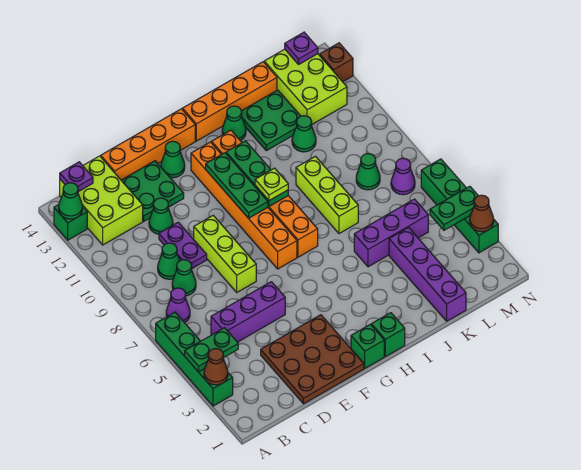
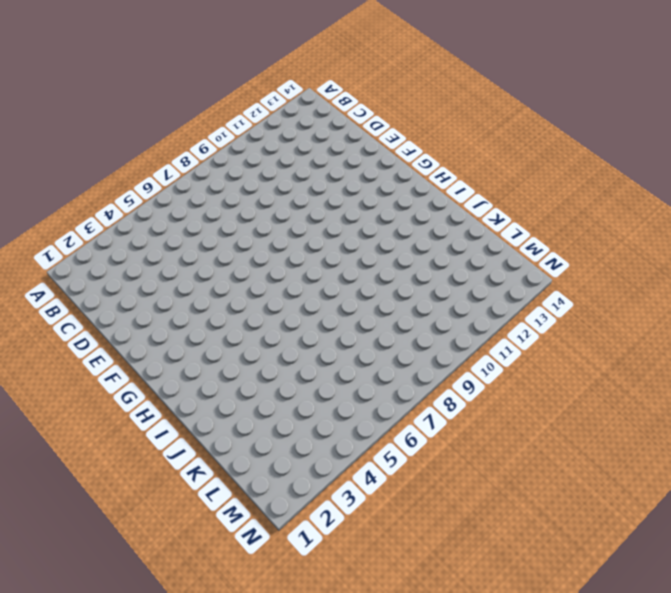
none -> green 1x4 brick [156,312,233,406]
none -> green 1x1 brick [54,205,87,240]
none -> purple 1x1 cone [166,288,190,323]
none -> lime 2x3 brick [60,156,143,245]

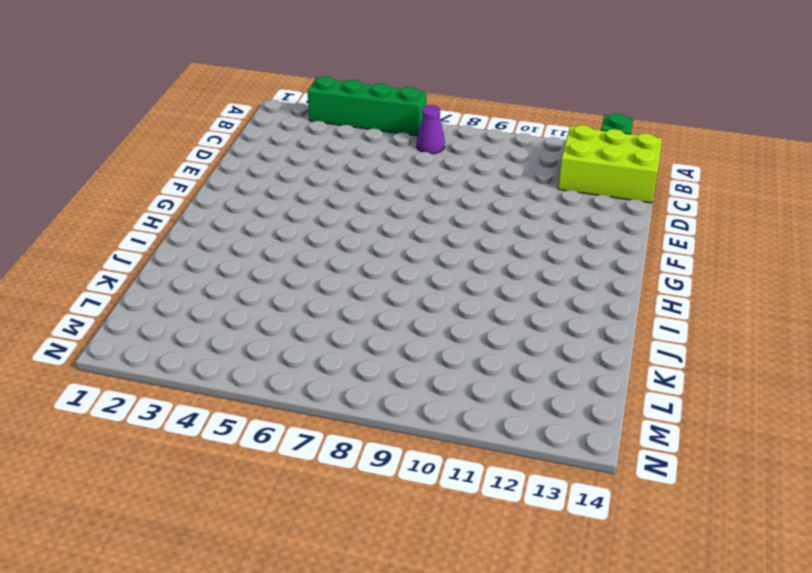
none -> purple 1x3 brick [211,282,285,342]
none -> green 1x1 cone [172,260,196,296]
none -> green 1x1 cone [158,243,180,279]
none -> brown 3x3 plate [261,315,364,404]

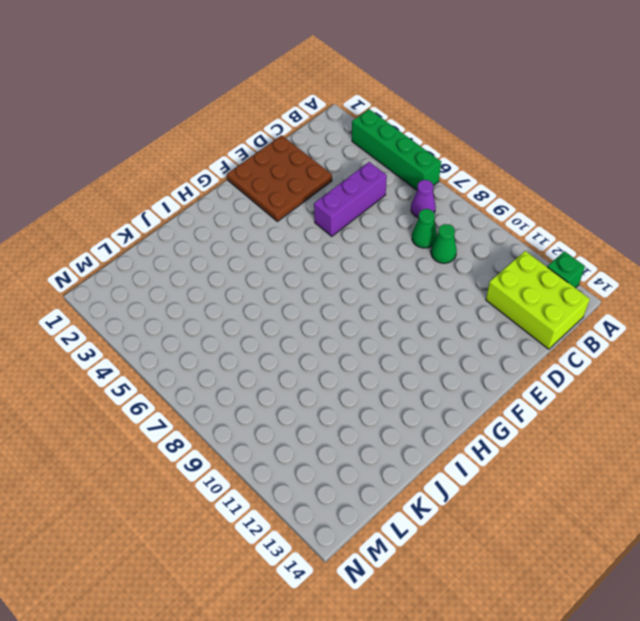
none -> purple 1x2 plate [159,222,207,268]
none -> green 1x1 cone [149,198,173,234]
none -> green 2x2 plate [121,161,184,221]
none -> orange 1x4 brick [101,109,195,180]

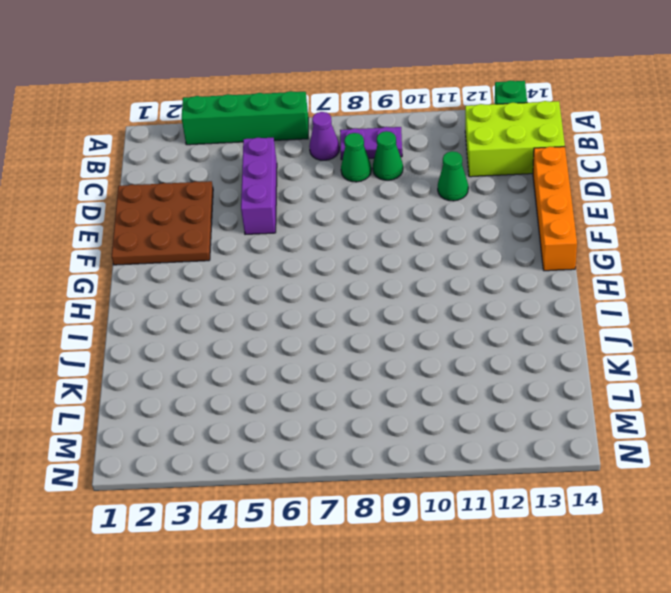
purple 1x2 plate [340,127,402,160] -> purple 1x2 plate moved to [159,222,207,268]
none -> green 2x2 plate [121,161,184,221]
none -> lime 1x3 brick [194,215,256,292]
none -> green 1x1 cone [161,141,185,178]
none -> green 1x1 brick [351,324,384,368]

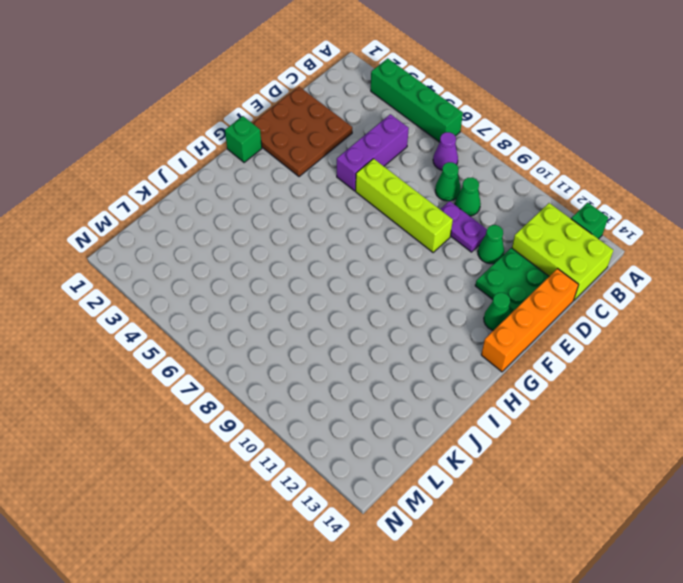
lime 1x4 brick [356,159,453,253] -> lime 1x3 brick [194,215,256,292]
none -> orange 1x6 brick [191,142,297,269]
none -> green 1x1 brick [371,313,405,357]
none -> orange 1x6 brick [212,130,318,257]
none -> orange 1x4 brick [182,62,277,141]

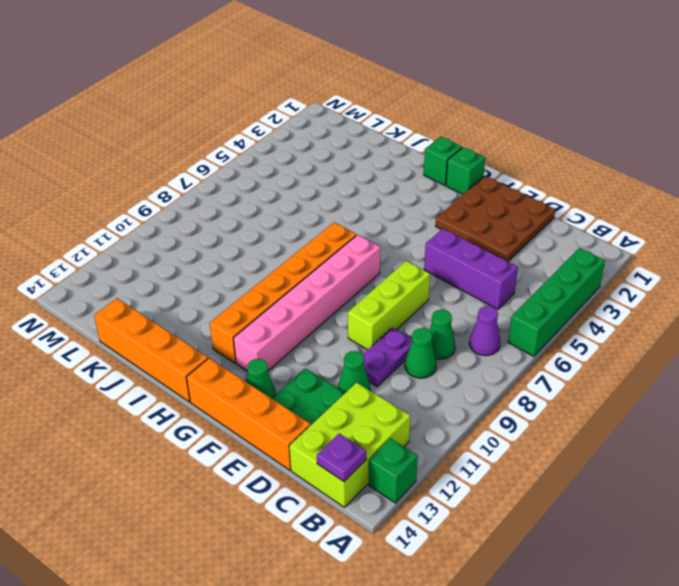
pink 1x6 brick [233,235,380,371] -> orange 1x6 brick [191,142,297,269]
none -> green 1x1 cone [222,106,246,141]
none -> purple 1x3 brick [354,199,428,267]
none -> lime 1x3 brick [296,156,358,234]
none -> green 2x2 plate [241,90,300,151]

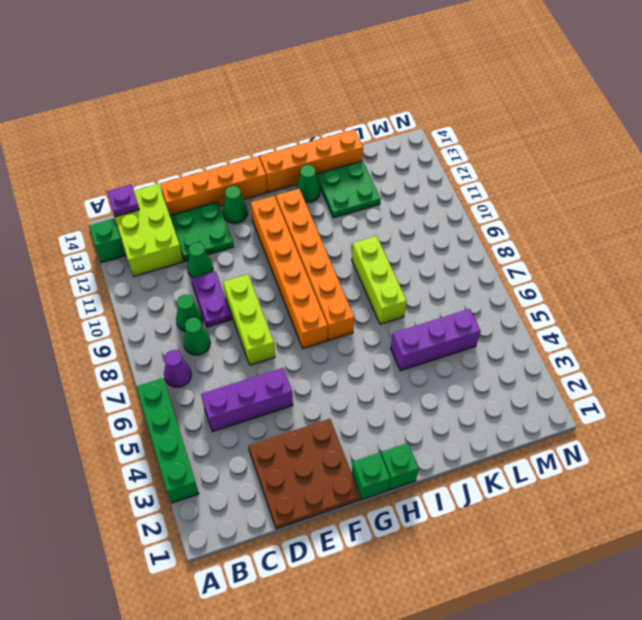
none -> purple 1x4 brick [389,228,466,321]
none -> green 1x1 cone [292,116,316,152]
none -> green 1x1 cone [356,154,380,190]
none -> lime 2x3 brick [264,49,347,124]

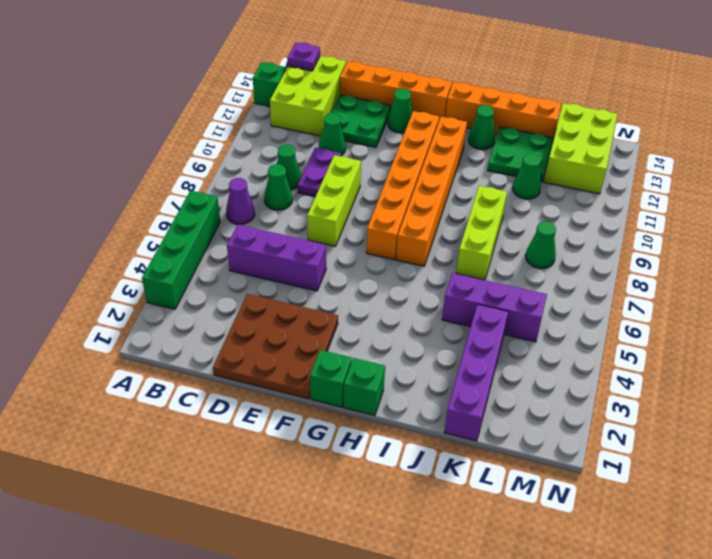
none -> purple 1x1 cone [391,158,415,195]
none -> green 1x4 brick [421,159,498,253]
none -> brown 1x1 brick [320,43,353,82]
none -> brown 1x1 cone [204,349,228,385]

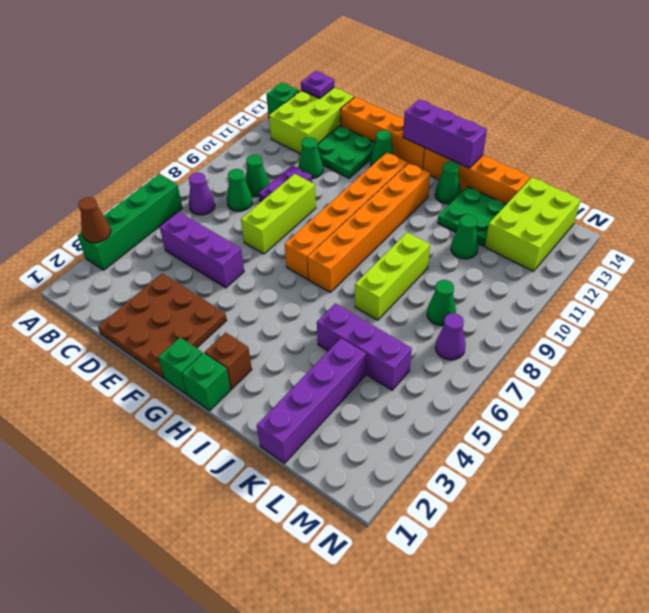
purple 1x3 brick [403,99,487,168] -> none
brown 1x1 brick [205,332,252,389] -> brown 1x1 brick moved to [320,43,353,82]
none -> green 1x4 brick [421,159,498,253]
none -> green 1x2 plate [185,328,238,372]
none -> green 1x1 cone [59,183,82,219]
none -> green 1x3 plate [206,153,268,218]

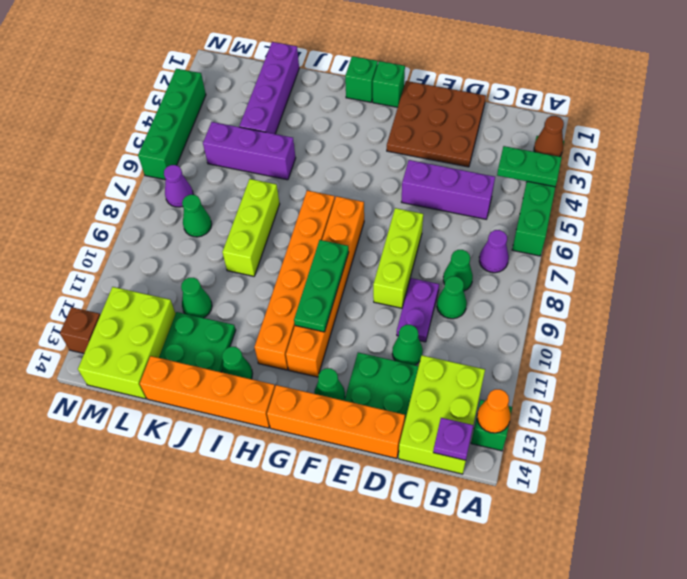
orange 1x1 cone [477,389,510,433] -> green 1x1 cone [59,183,82,219]
none -> green 1x3 plate [226,141,288,206]
none -> green 1x2 plate [430,186,478,230]
none -> purple 1x1 plate [285,32,318,64]
none -> brown 1x1 cone [470,195,494,232]

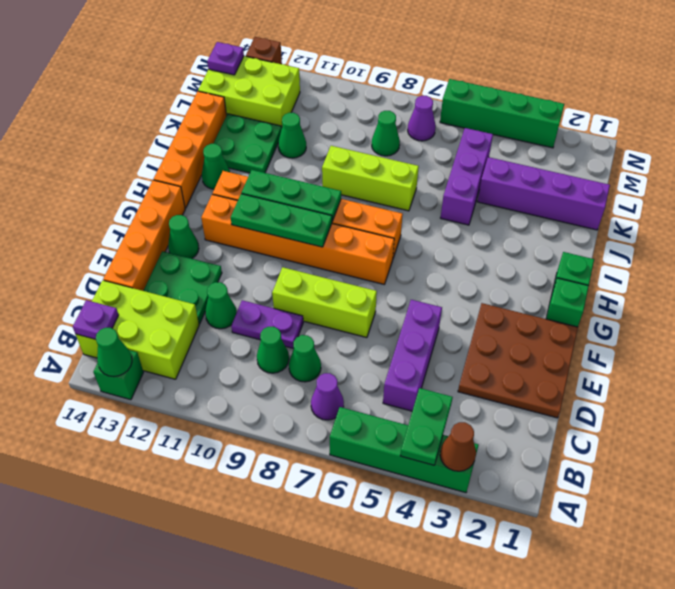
none -> green 1x2 plate [430,186,478,230]
none -> brown 1x1 cone [470,195,494,232]
none -> lime 1x1 plate [255,168,288,201]

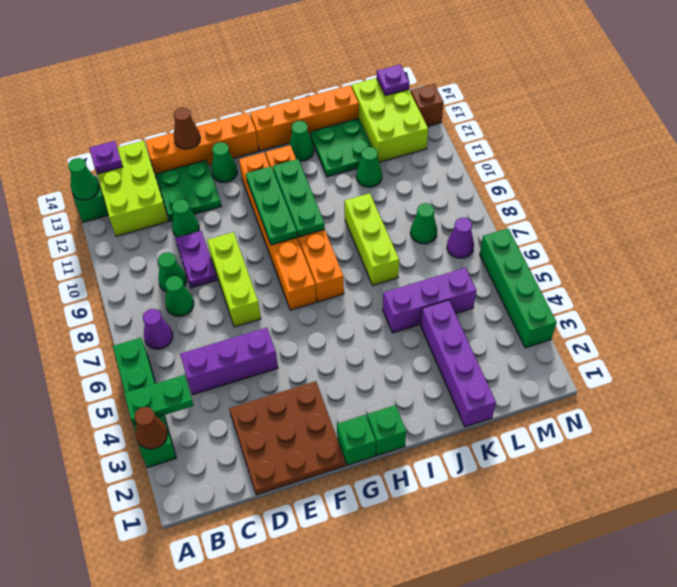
brown 1x1 cone [174,107,200,149] -> brown 1x1 cone moved to [470,195,494,232]
none -> green 1x2 plate [430,186,478,230]
none -> lime 1x1 plate [255,168,288,201]

